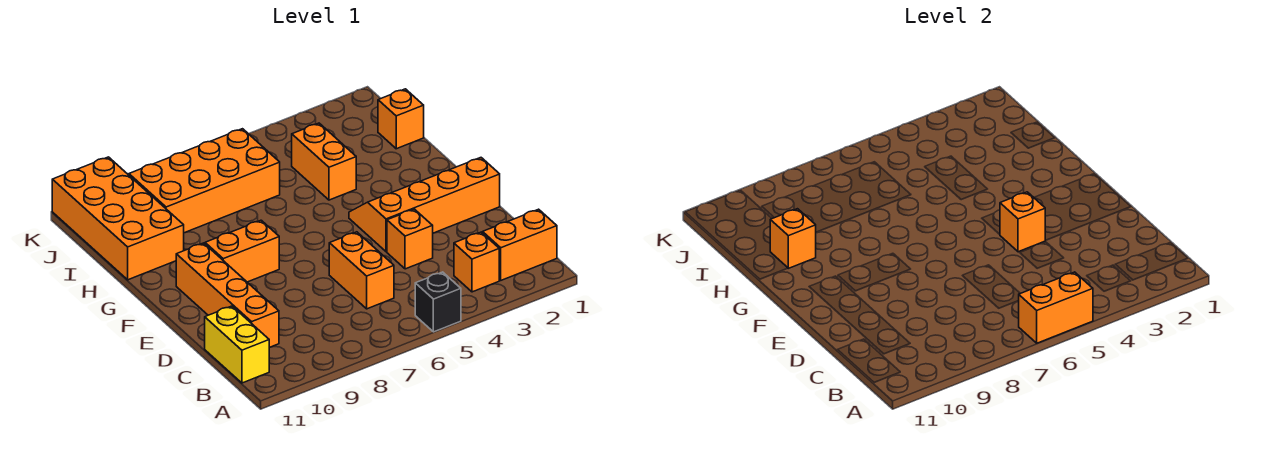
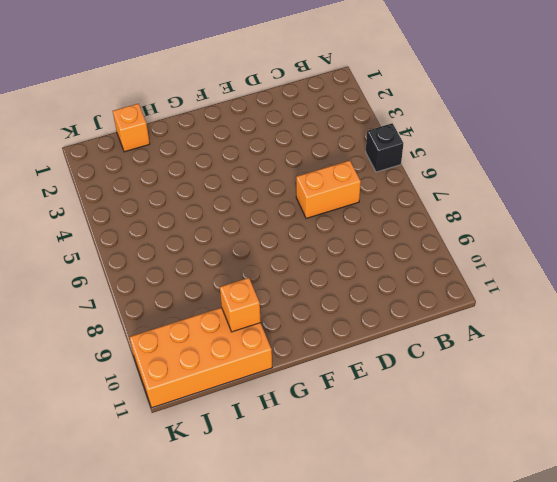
none -> orange 1x2 brick [483,209,557,280]
none -> orange 1x1 brick [454,232,499,292]
none -> yellow 1x2 brick [205,306,269,383]

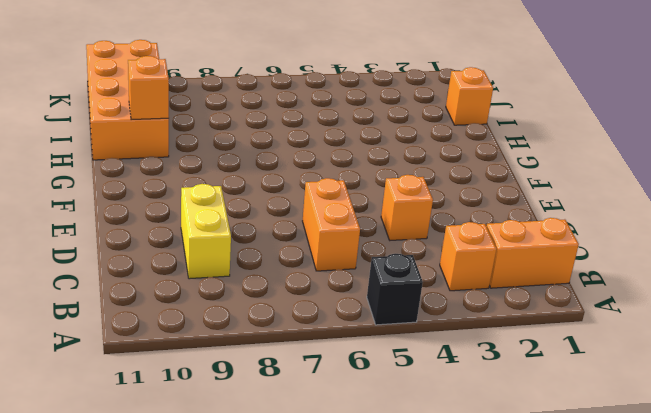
yellow 1x2 brick [181,184,231,279] -> yellow 1x2 brick moved to [205,306,269,383]
none -> orange 1x4 brick [176,243,279,348]
none -> orange 2x4 slope [349,158,500,252]
none -> orange 1x2 brick [205,220,279,282]

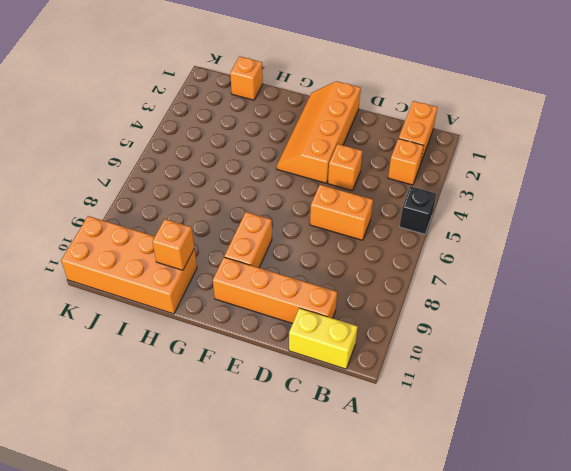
none -> orange 1x2 brick [292,123,356,200]
none -> orange 2x4 brick [129,129,280,233]
none -> orange 1x2 brick [1019,272,1093,343]

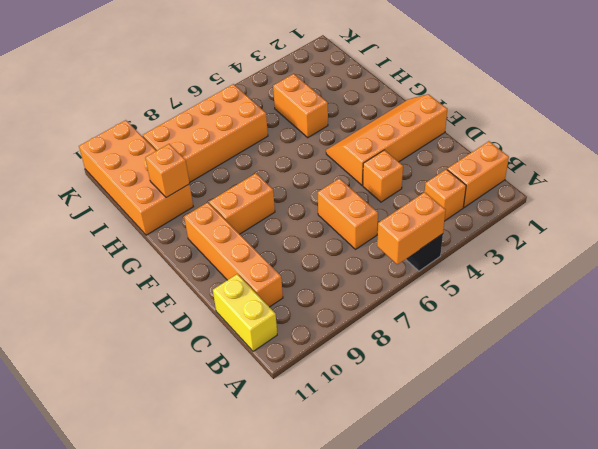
none -> orange 1x1 brick [378,89,424,149]
none -> orange 1x1 brick [1000,192,1045,252]

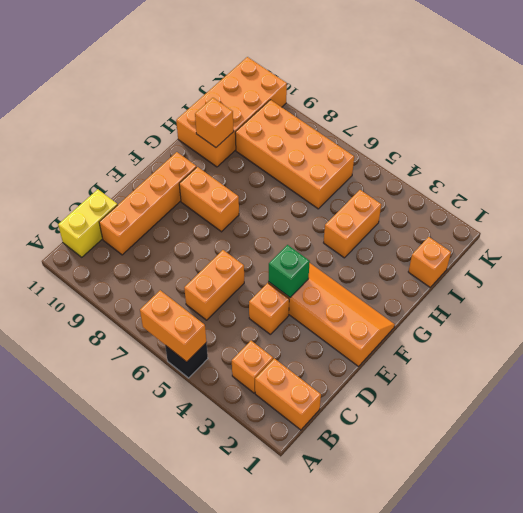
green 1x1 brick [268,245,310,297] -> orange 1x1 brick [1000,192,1045,252]

